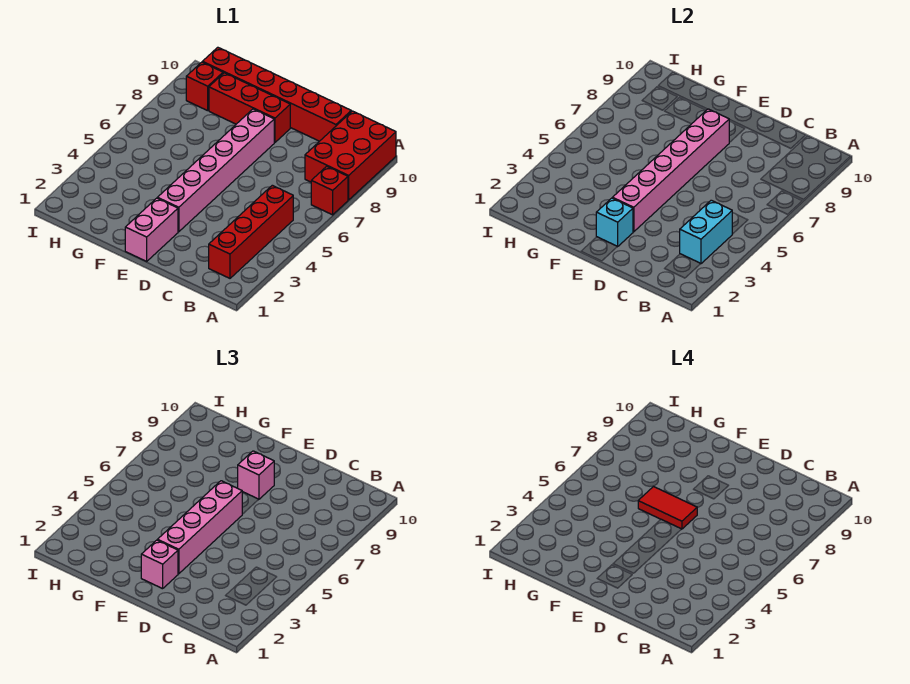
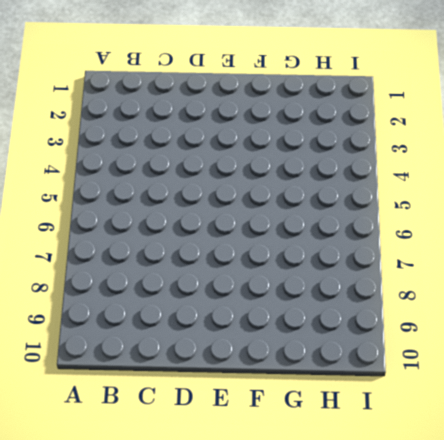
none -> red 1x1 brick [311,166,348,215]
none -> red 2x3 brick [305,111,396,200]
none -> red 1x4 brick [209,185,293,278]

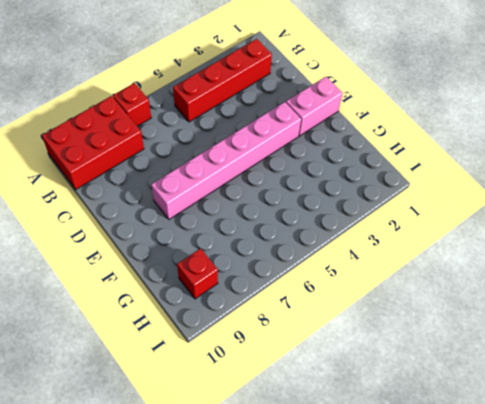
none -> red 1x6 brick [202,47,351,141]
none -> red 1x3 brick [209,73,290,142]
none -> cyan 1x2 brick [680,200,732,264]

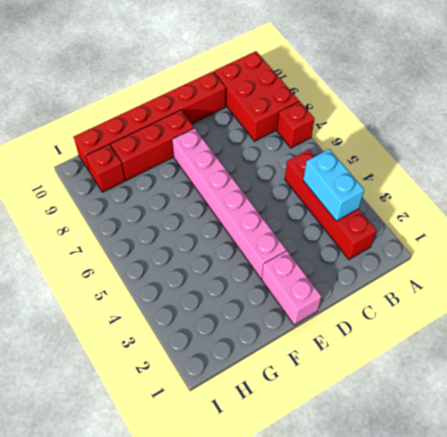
none -> cyan 1x1 brick [596,198,633,247]
none -> pink 1x6 brick [612,109,729,232]
none -> pink 1x1 brick [141,540,178,589]

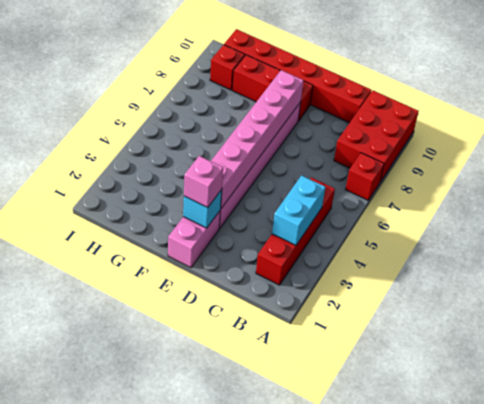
none -> pink 1x4 brick [157,481,242,574]
none -> pink 1x1 brick [238,451,274,499]
none -> red 1x2 tile [638,487,697,529]

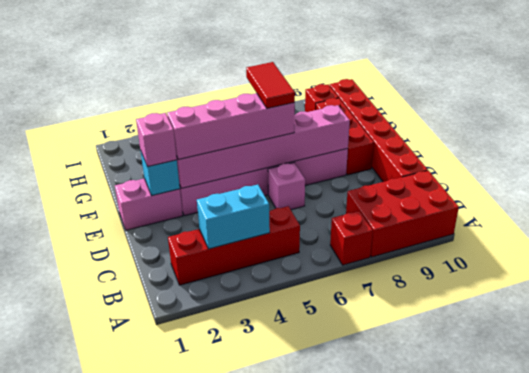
pink 1x1 brick [268,163,305,210] -> pink 1x1 brick moved to [238,451,274,499]

